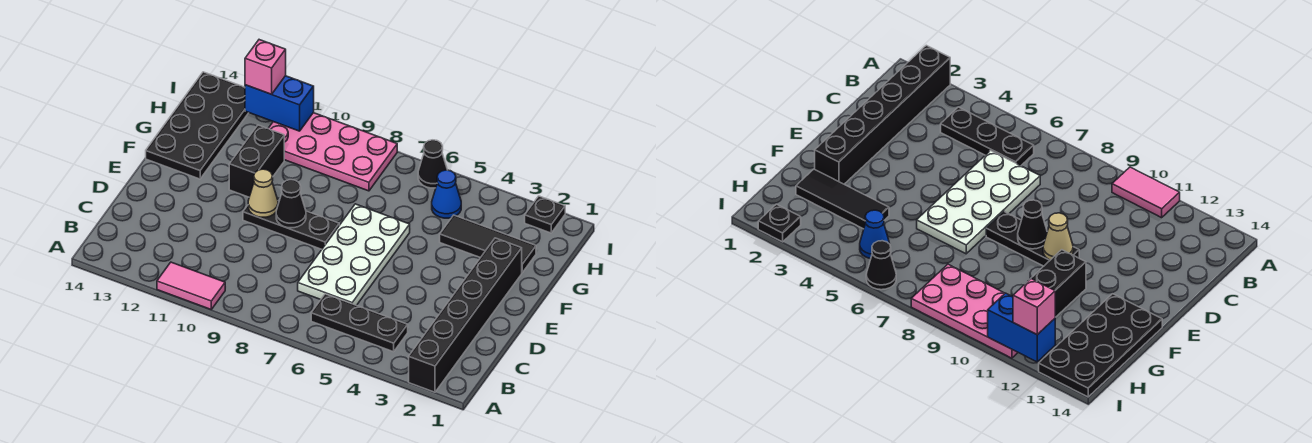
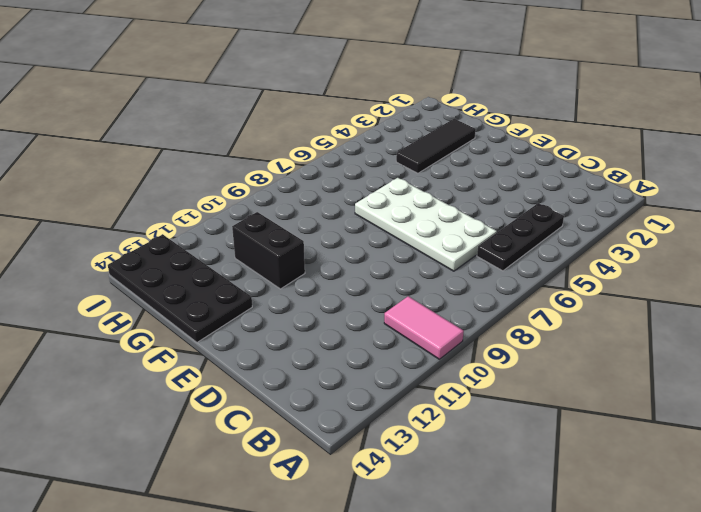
pink 1x2 tile [384,296,464,359] -> pink 1x2 tile turned to [157,262,225,309]
none -> black 1x6 brick [409,238,522,392]
none -> black 1x3 plate [243,201,339,249]
none -> blue 1x1 cone [432,170,461,218]

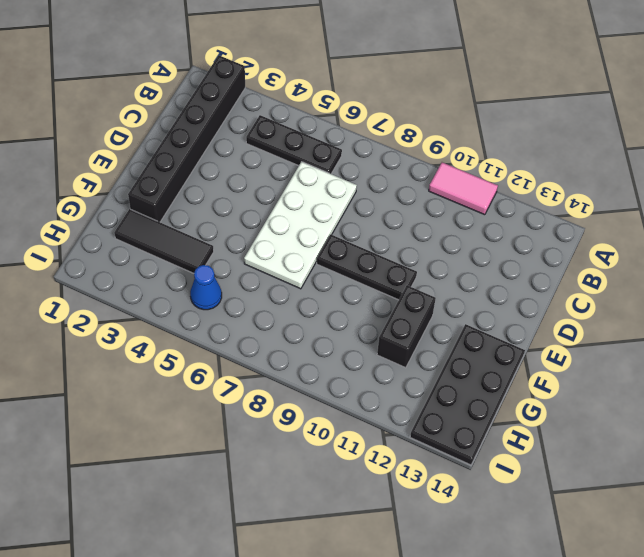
none -> pink 2x4 plate [268,113,397,191]
none -> black 1x1 plate [525,196,565,233]
none -> black 1x1 cone [418,140,447,188]

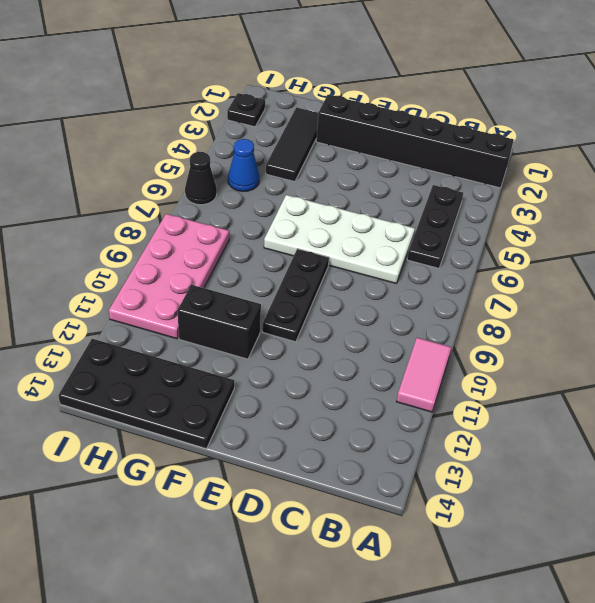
none -> black 1x1 cone [276,180,306,228]
none -> tan 1x1 cone [248,169,278,217]
none -> blue 1x2 brick [245,76,314,131]

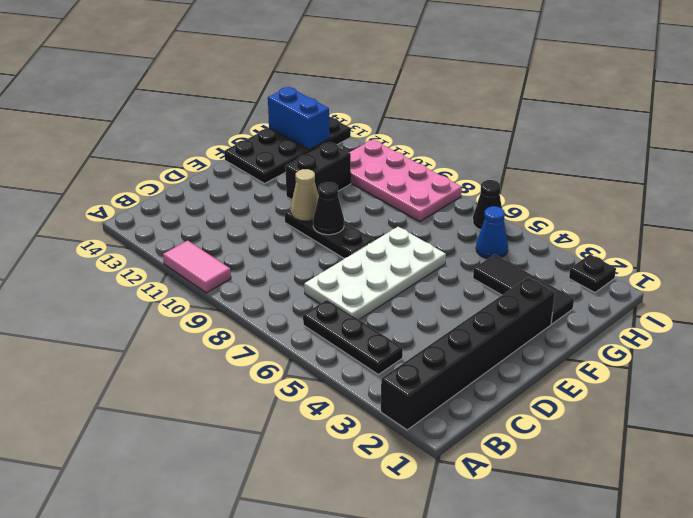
blue 1x2 brick [268,87,329,149] -> blue 1x2 brick moved to [245,76,314,131]
none -> pink 1x1 brick [245,40,286,94]

